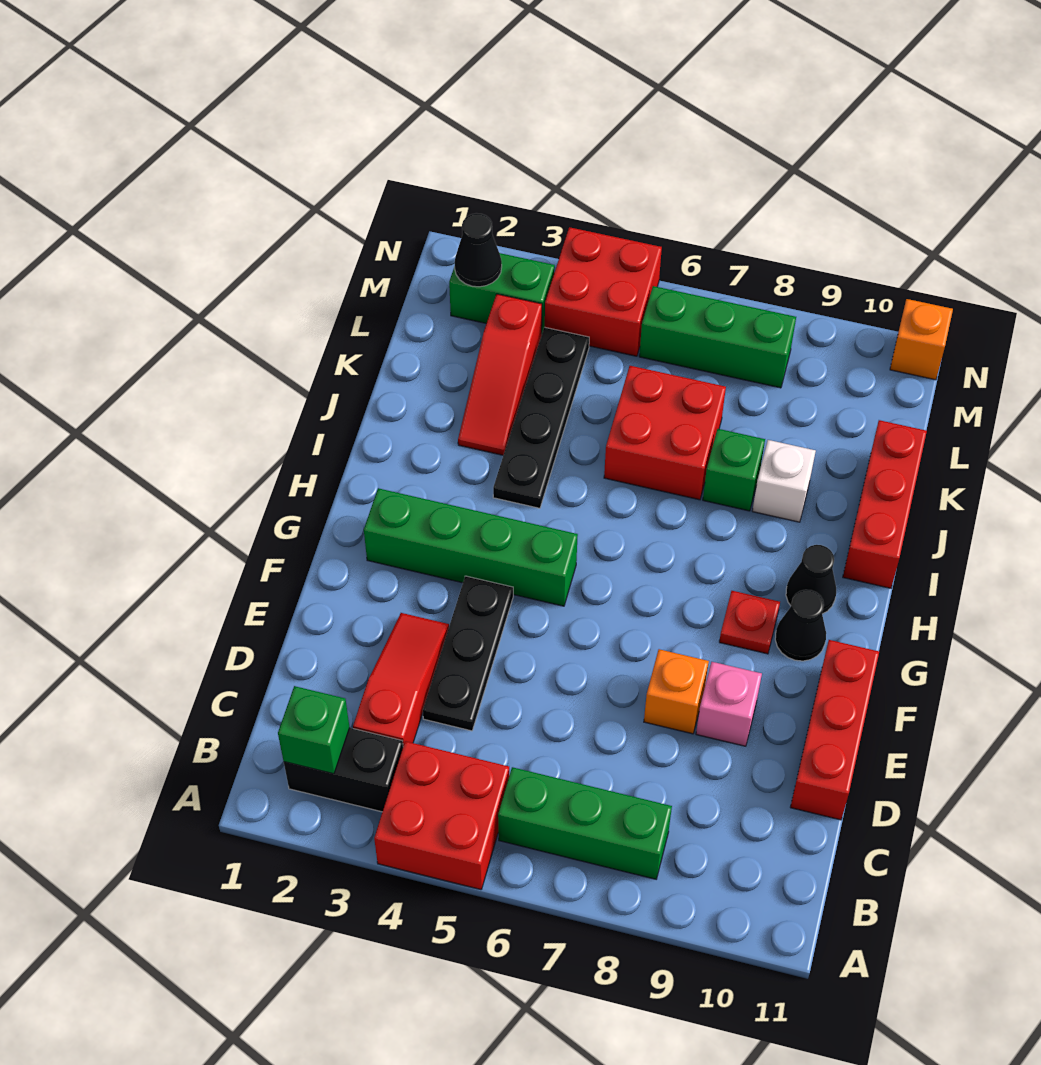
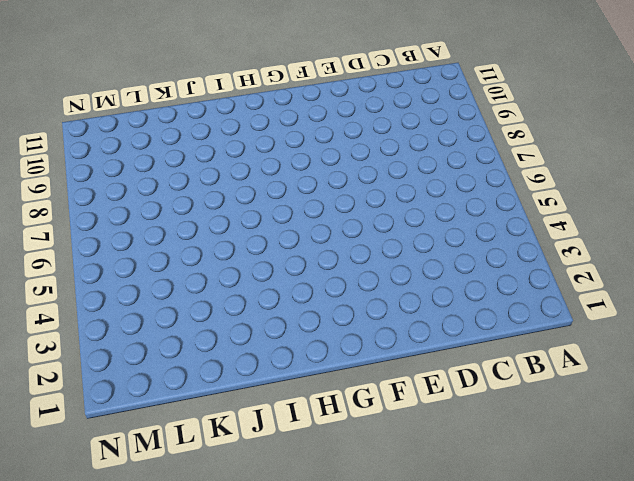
none -> red 2x2 brick [374,741,509,890]
none -> black 1x2 brick [284,728,403,812]
none -> green 1x3 brick [498,767,672,879]

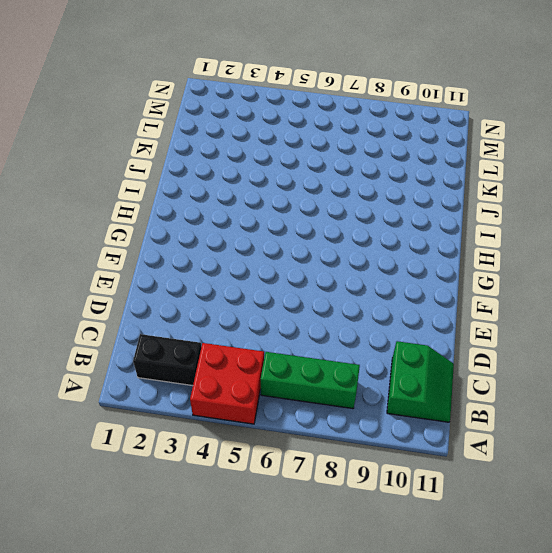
green 2x2 slope [387,341,454,422] -> none
none -> red 1x3 slope [353,613,449,746]
none -> black 1x3 plate [423,576,513,731]
none -> red 1x3 brick [790,640,879,820]

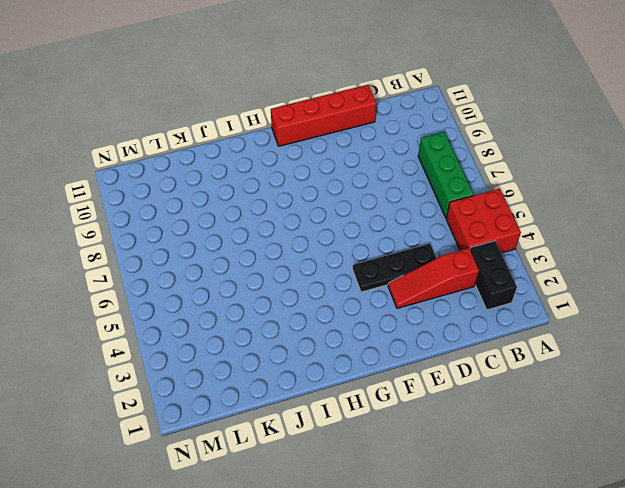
red 1x4 brick [271,85,377,146] -> red 1x3 brick [790,640,879,820]
none -> orange 1x1 brick [644,649,709,734]
none -> pink 1x1 brick [696,662,762,746]
none -> green 1x4 brick [364,488,578,606]

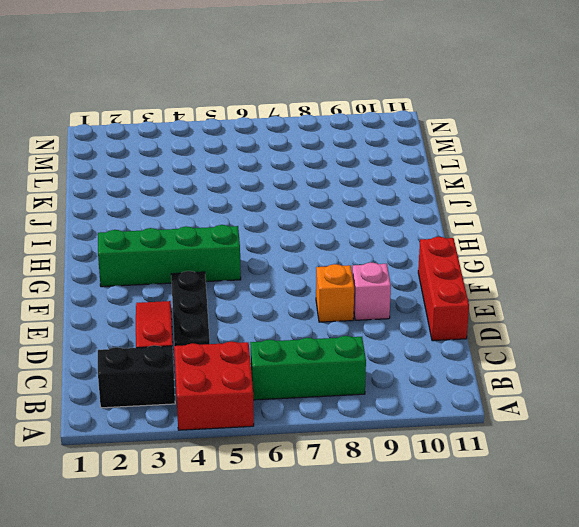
none -> red 1x1 plate [719,591,780,654]
none -> black 1x1 cone [775,590,826,661]
none -> black 1x1 cone [786,545,836,614]

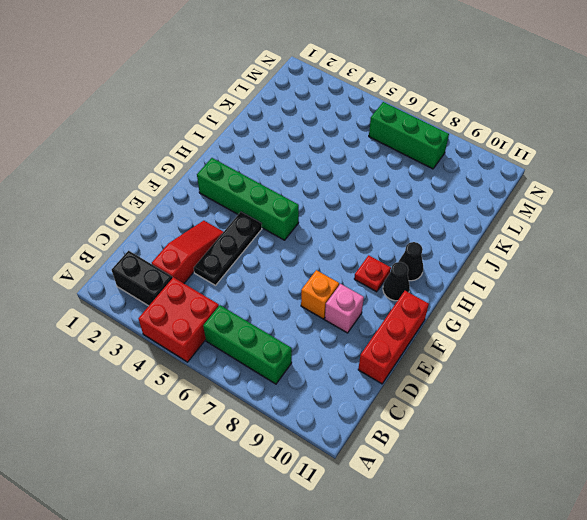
none -> black 1x4 plate [493,327,589,508]
none -> red 1x3 brick [843,420,927,588]
none -> red 1x3 slope [458,294,542,455]

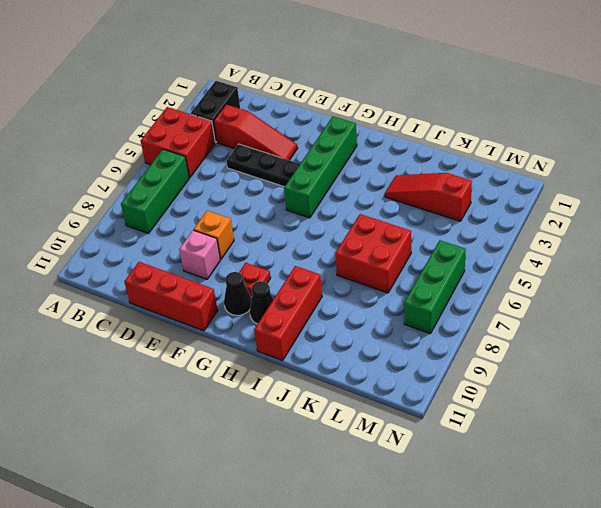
red 1x3 brick [254,266,322,361] -> red 1x3 brick turned to [843,420,927,588]
none -> black 1x4 plate [493,327,589,508]
none -> green 1x1 brick [703,429,765,511]
none -> white 1x1 brick [752,440,816,522]

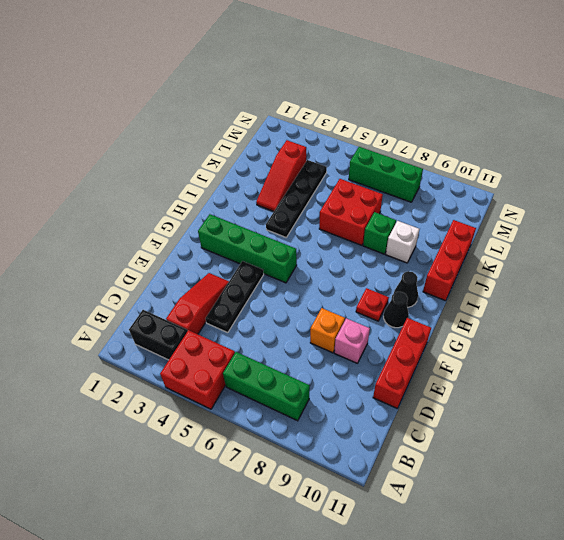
none -> green 1x2 brick [449,253,555,332]
none -> red 2x2 brick [545,227,662,356]
none -> orange 1x1 brick [890,299,953,380]

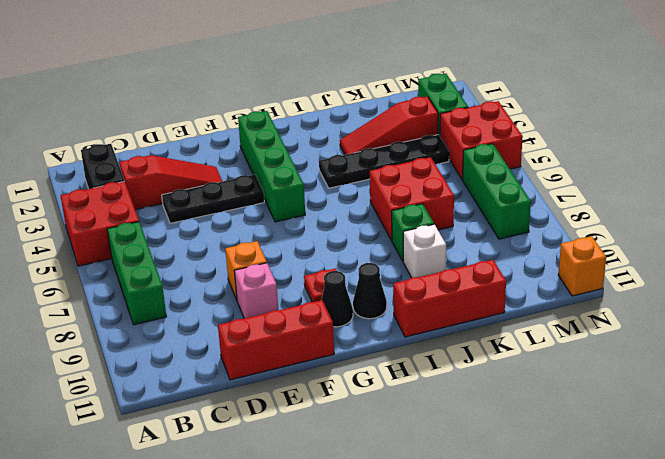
none -> green 1x1 brick [278,686,350,774]
none -> black 1x1 cone [455,213,502,287]

